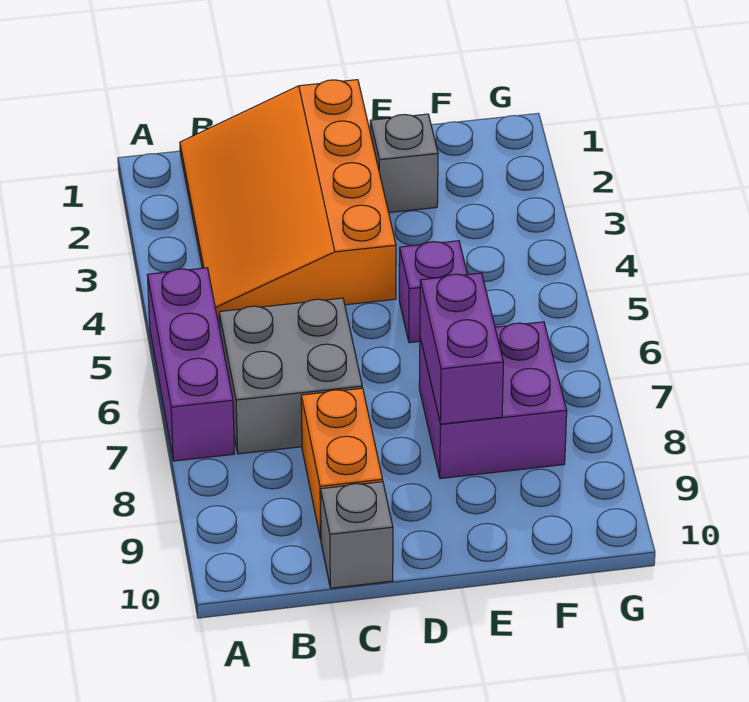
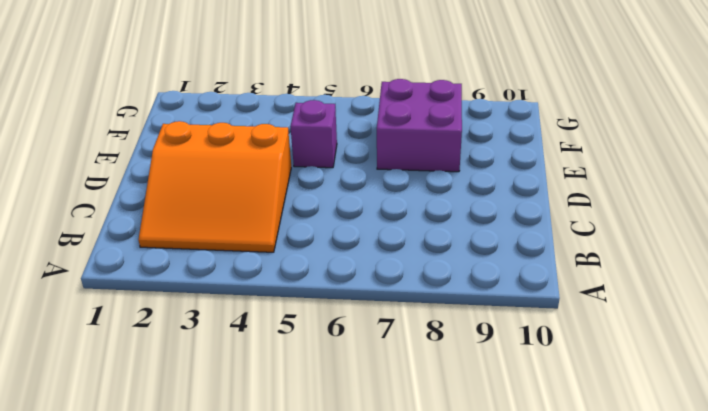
orange 3x3 slope [138,121,291,252] -> orange 3x4 slope [180,80,396,319]
none -> purple 1x3 brick [147,268,234,461]
none -> grey 2x2 brick [219,298,362,454]

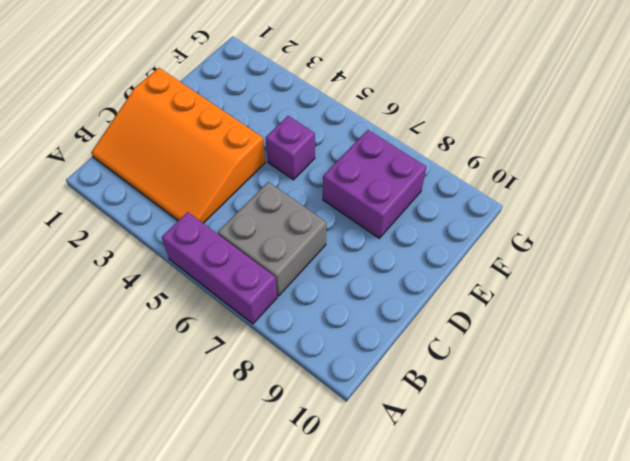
none -> orange 1x2 brick [301,388,383,539]
none -> grey 1x1 brick [321,482,393,588]

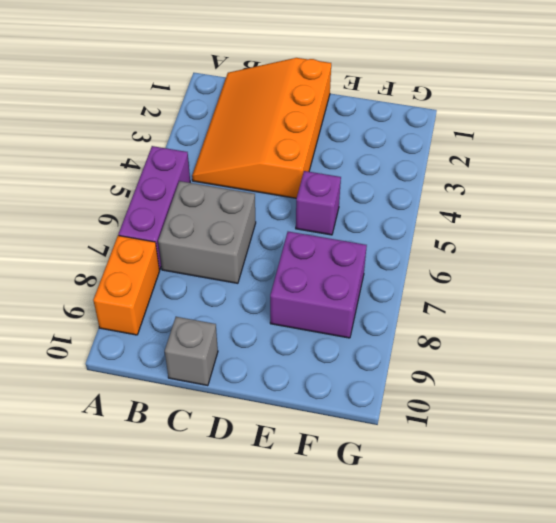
orange 1x2 brick [93,236,159,335] -> orange 1x2 brick moved to [301,388,383,539]
none -> grey 1x1 brick [370,114,438,213]
none -> purple 1x2 brick [420,273,503,424]

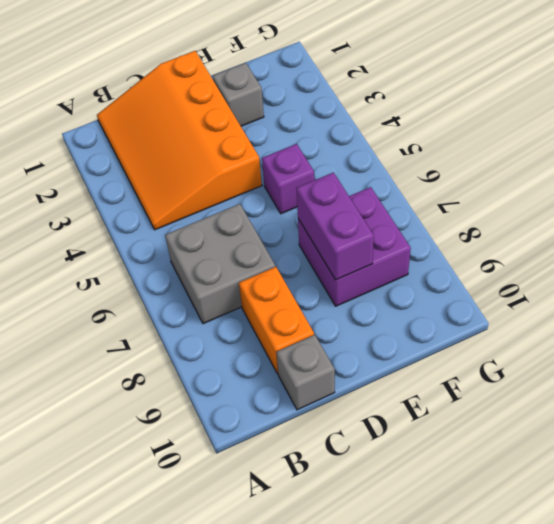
none -> purple 1x3 brick [147,268,234,461]

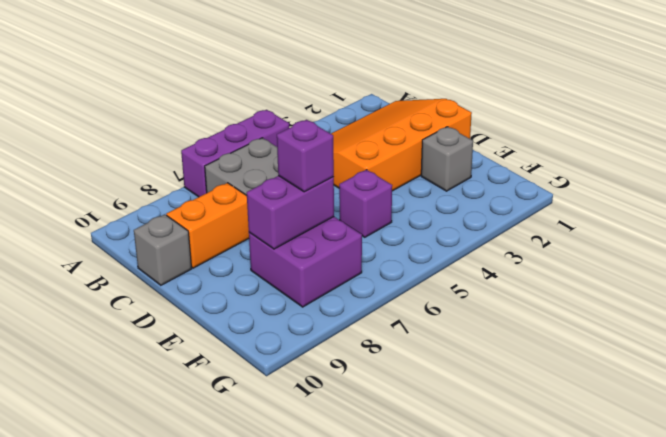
purple 1x1 brick [277,120,334,192] -> none

